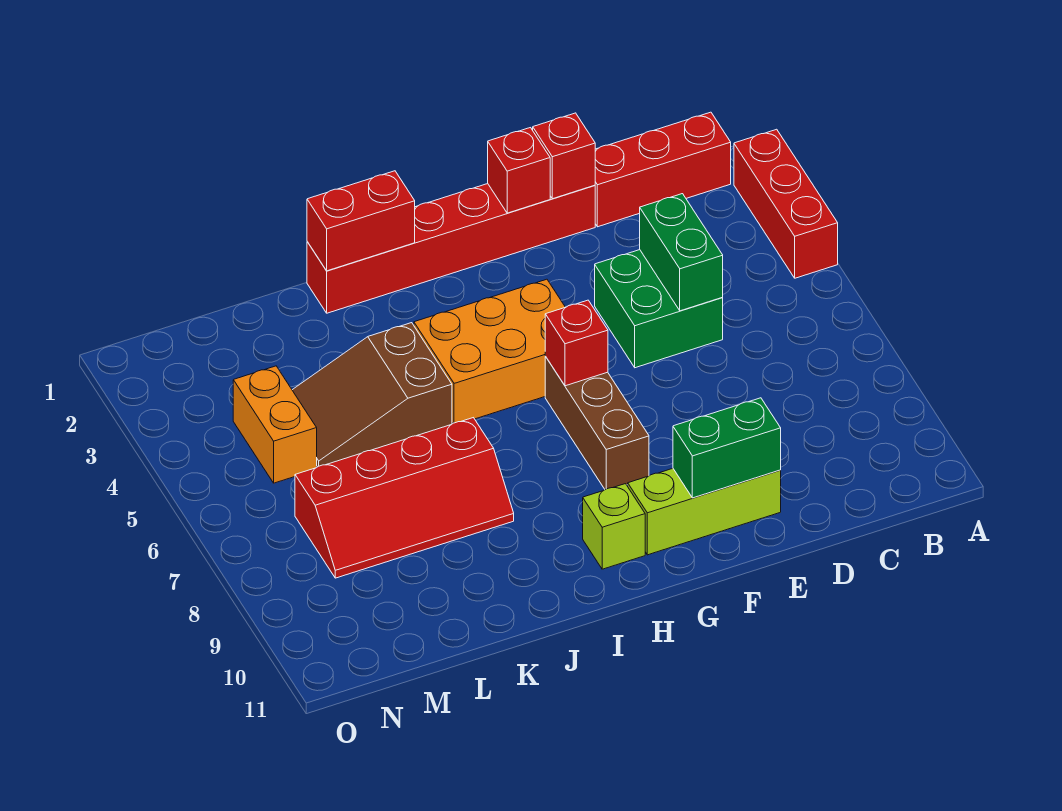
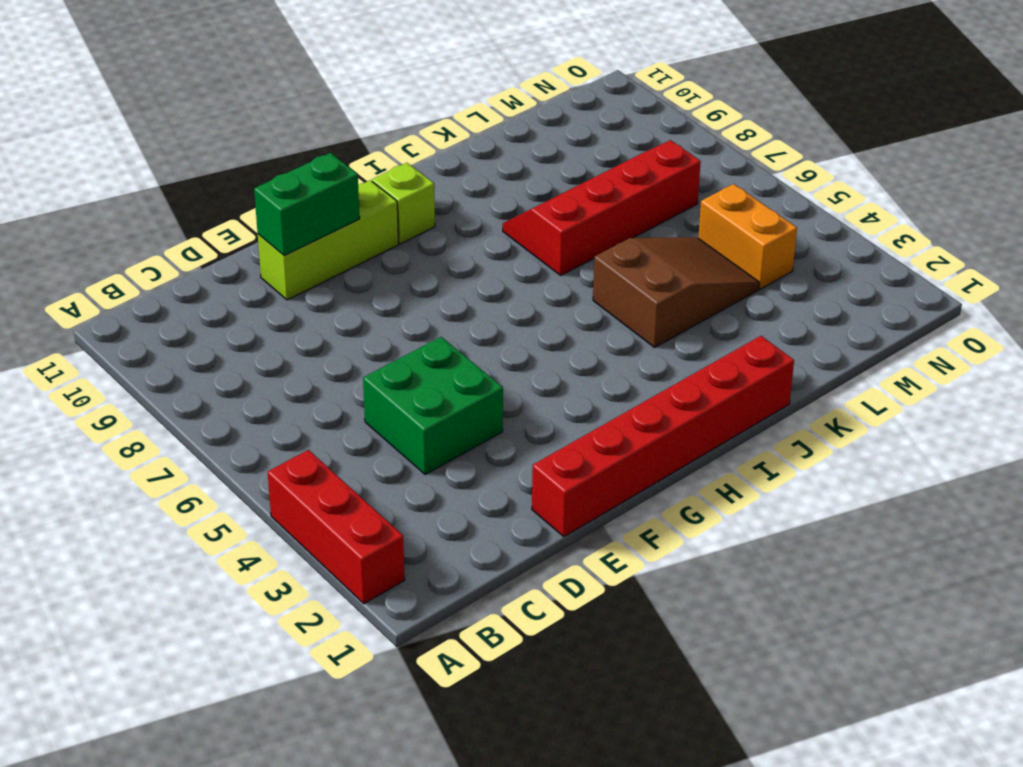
none -> red 1x3 brick [595,112,731,227]
none -> orange 2x3 brick [414,279,565,423]
none -> brown 1x3 brick [545,357,649,489]

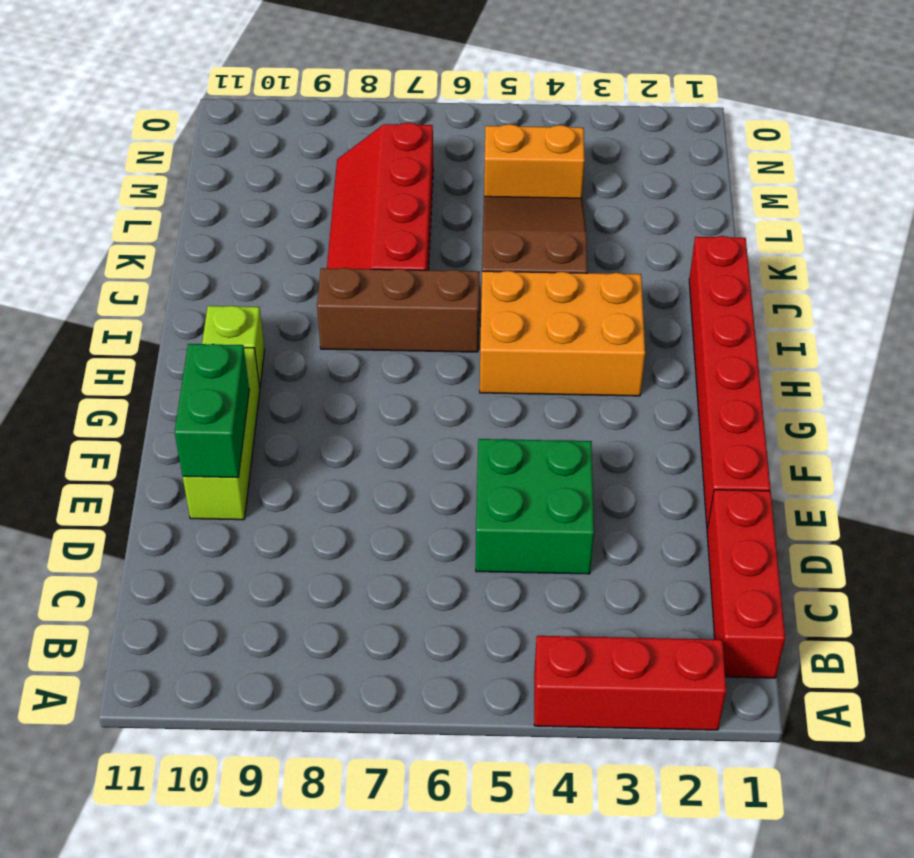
orange 2x3 brick [480,271,645,396] -> orange 2x3 brick turned to [414,279,565,423]
brown 1x3 brick [317,268,480,352] -> brown 1x3 brick moved to [545,357,649,489]
none -> green 1x2 brick [640,194,723,311]
none -> red 1x1 brick [533,113,595,199]
none -> red 1x1 brick [488,128,550,213]

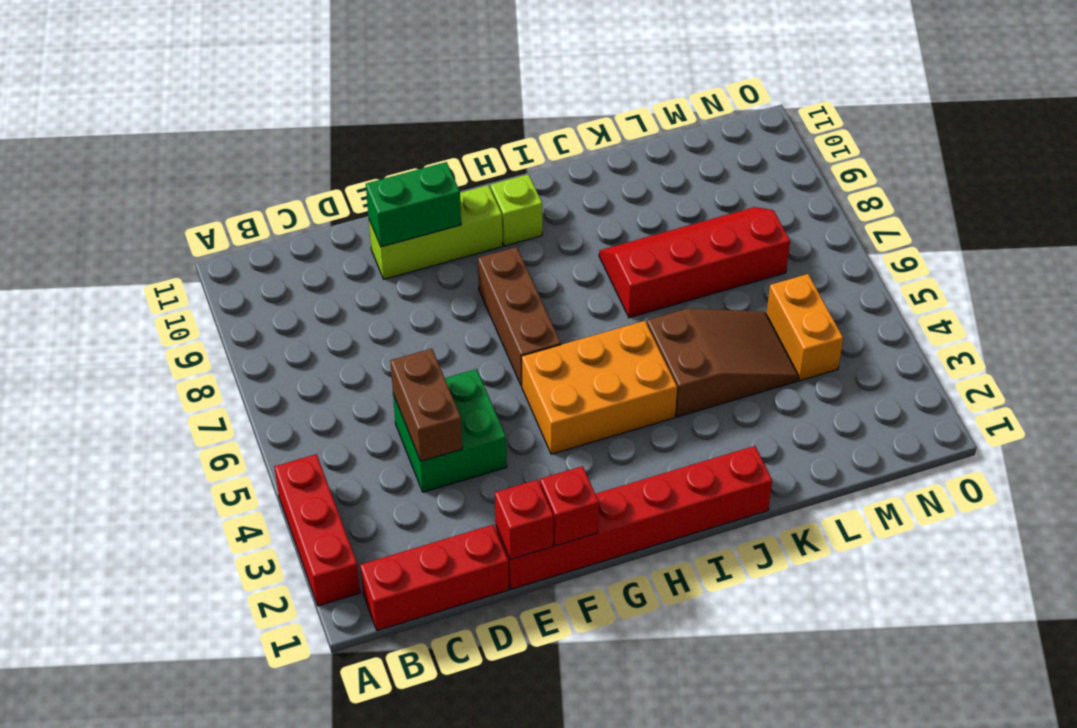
brown 1x2 brick [390,349,462,461] -> green 1x2 brick [640,194,723,311]
none -> red 1x1 brick [545,300,608,386]
none -> red 1x2 brick [307,171,415,271]

